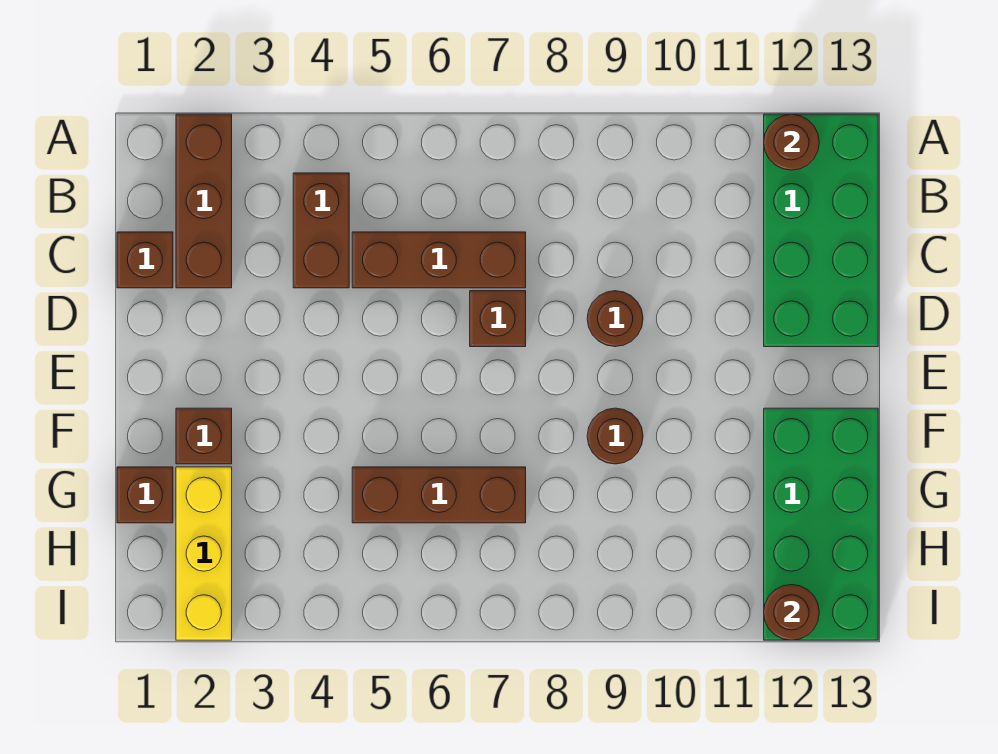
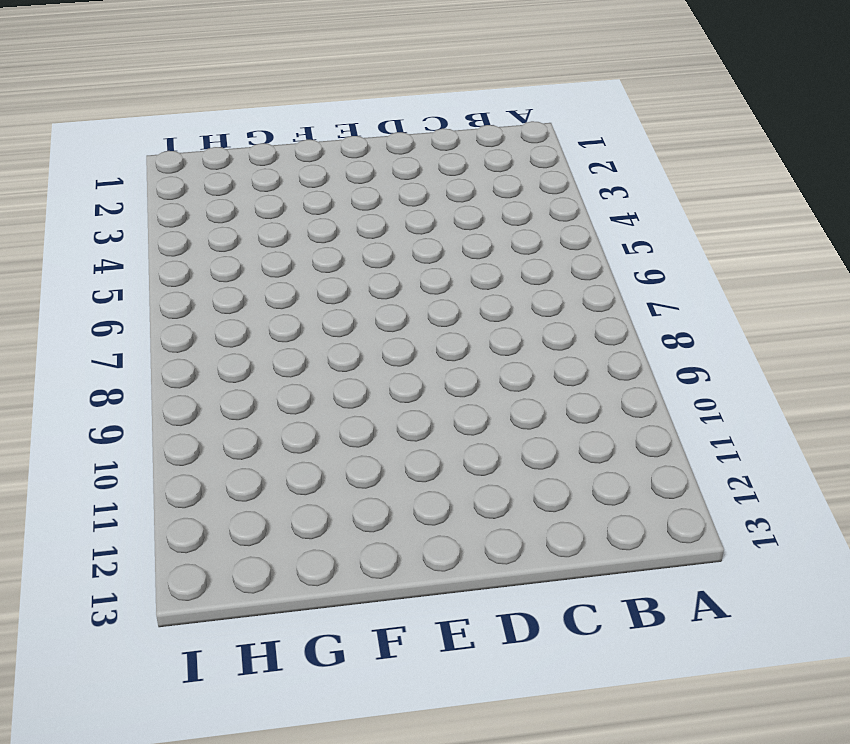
none -> brown 1x3 brick [176,114,232,288]
none -> green 2x4 brick [764,114,878,347]
none -> brown 1x2 brick [293,173,349,288]

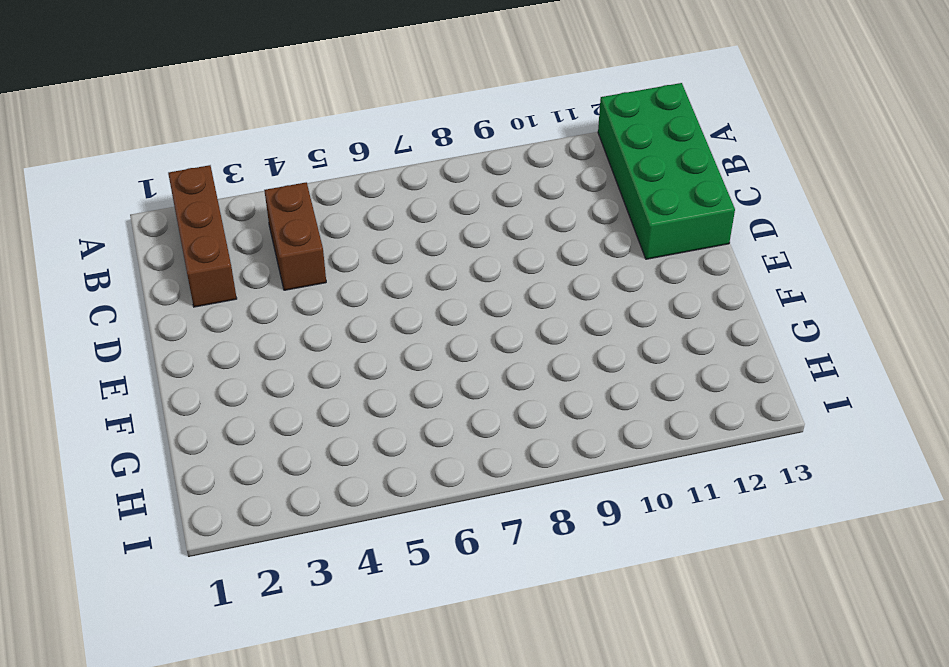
none -> brown 1x1 brick [117,232,173,288]
none -> brown 1x3 brick [352,232,526,288]
none -> brown 1x1 brick [470,291,526,347]

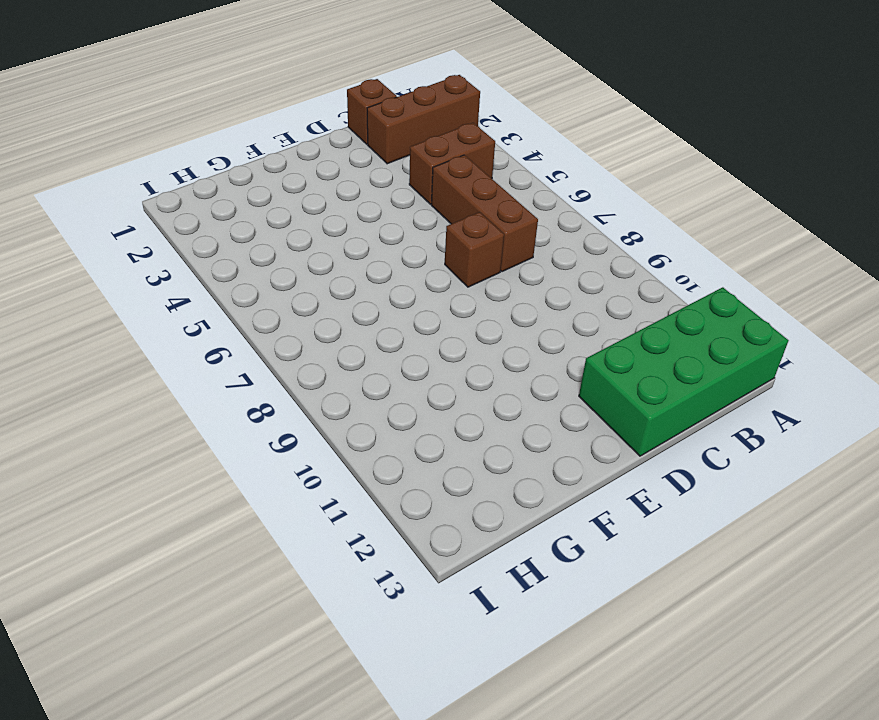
none -> brown 1x1 round brick [587,291,643,347]
none -> brown 1x1 brick [176,408,232,464]
none -> brown 1x1 round brick [587,408,643,464]

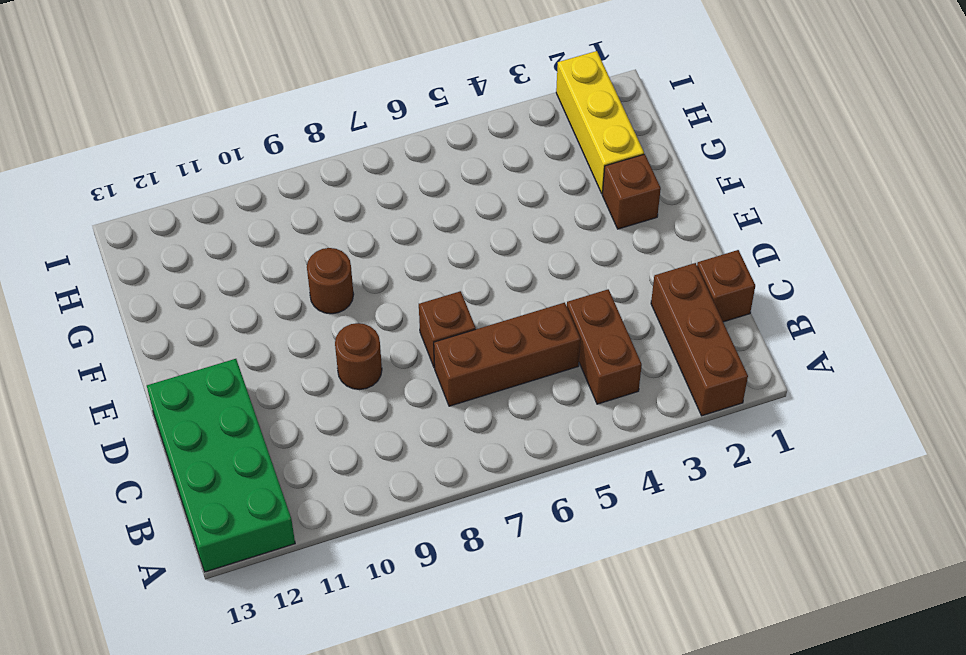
none -> green 2x4 brick [764,408,878,640]
none -> brown 1x1 brick [117,467,173,523]
none -> brown 1x3 brick [352,467,526,523]

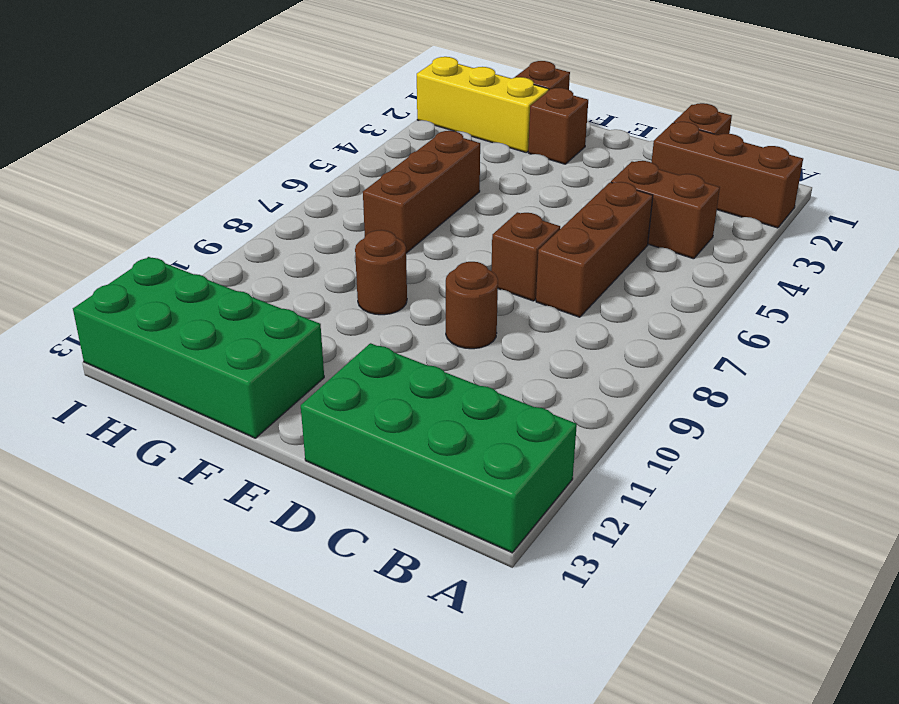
none -> brown 1x1 round brick [764,114,819,170]
none -> brown 1x1 round brick [764,585,819,640]

